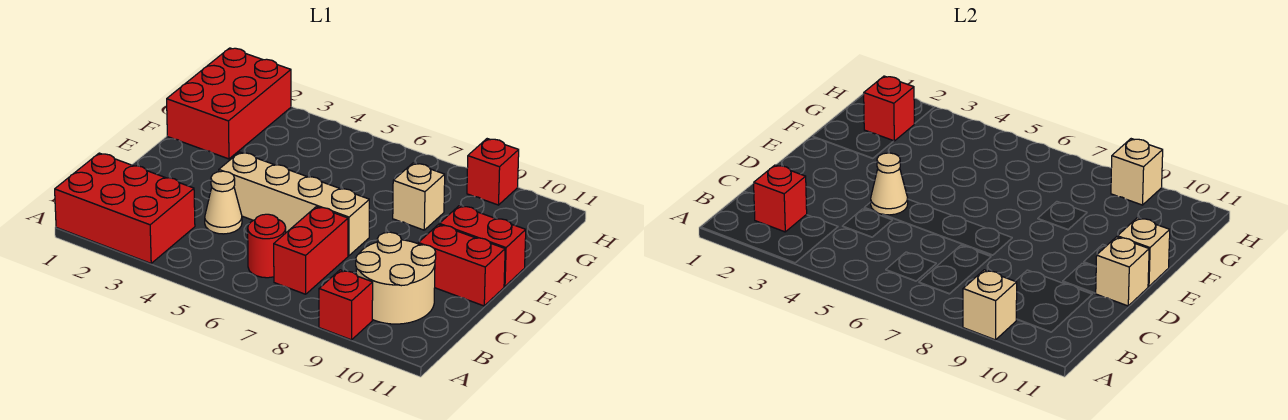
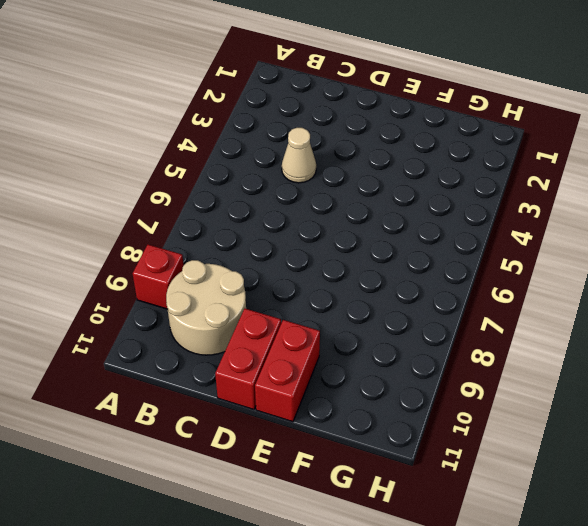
none -> red 2x3 brick [55,153,195,263]
none -> red 1x1 round brick [248,214,286,278]
none -> red 1x2 brick [274,207,348,294]

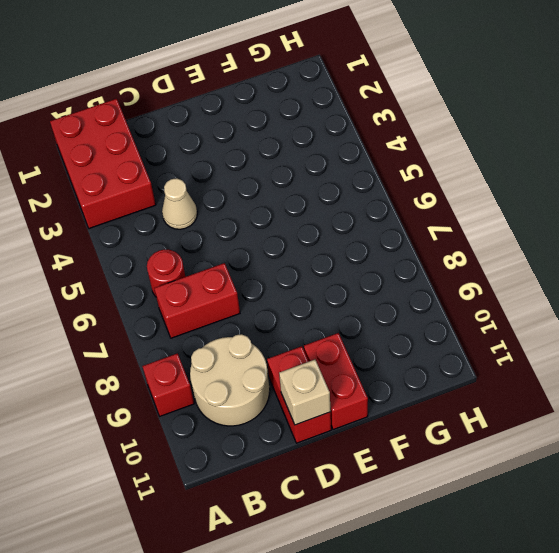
none -> tan 1x4 brick [219,152,369,256]
none -> red 2x3 brick [167,48,291,159]
none -> tan 1x1 brick [393,163,445,230]

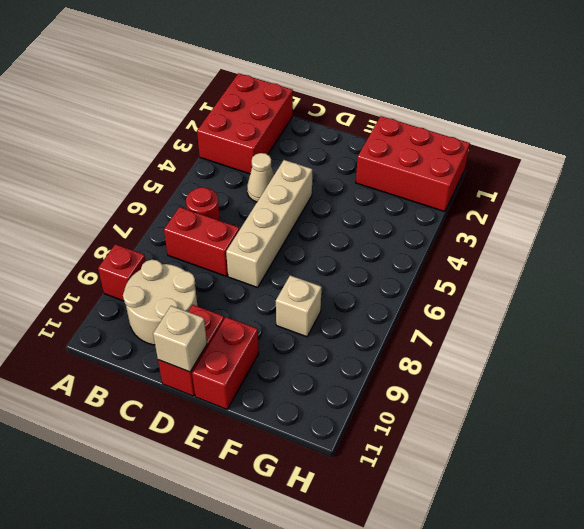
none -> red 1x1 brick [467,139,519,205]
none -> tan 1x1 brick [963,270,1017,340]
none -> red 1x1 brick [754,165,807,232]

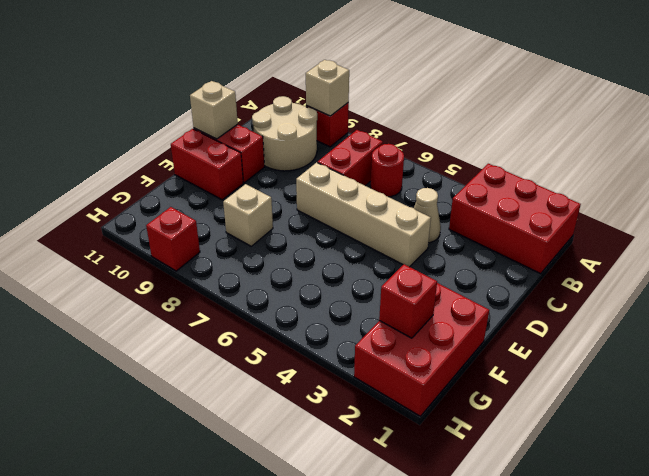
none -> red 1x1 brick [754,165,807,232]
none -> tan 1x1 cone [871,153,908,215]
none -> tan 1x1 brick [1117,218,1170,286]

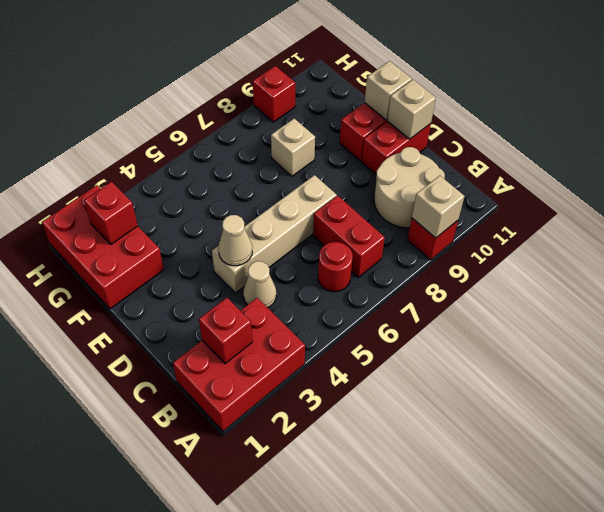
none -> tan 1x1 brick [1111,139,1163,205]

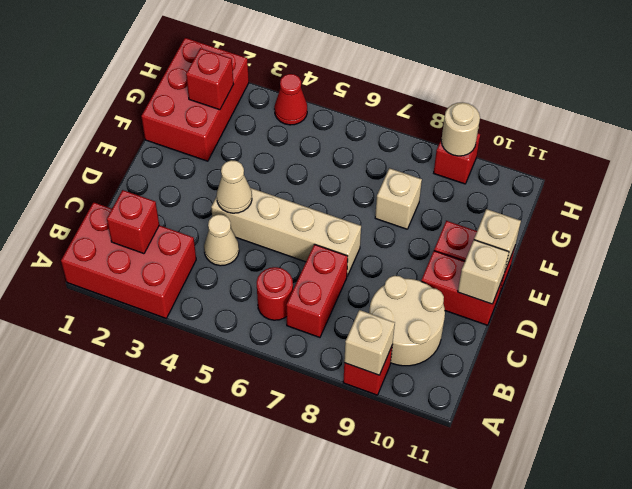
red 1x1 cone [274,74,307,125] -> none
tan 1x1 round brick [441,102,480,156] -> tan 1x1 brick [1111,139,1163,205]

